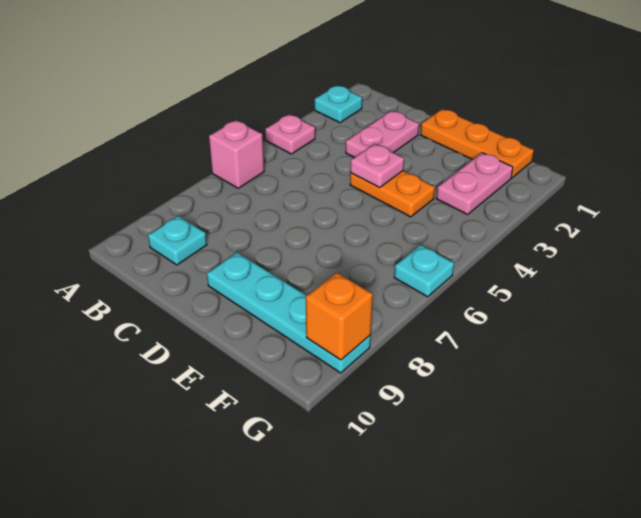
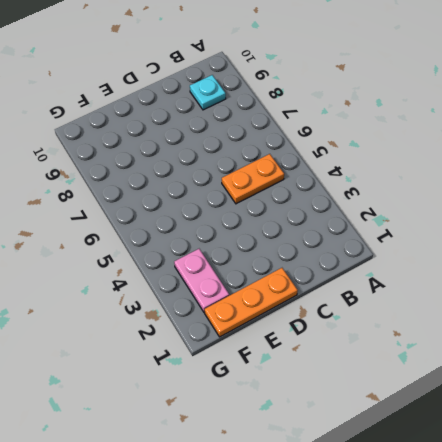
orange 1x2 plate [222,154,284,204] -> orange 1x2 plate moved to [350,171,435,217]
none -> cyan 1x1 plate [315,85,362,123]
none -> pink 1x1 plate [265,114,315,154]
none -> pink 1x1 brick [209,120,264,188]

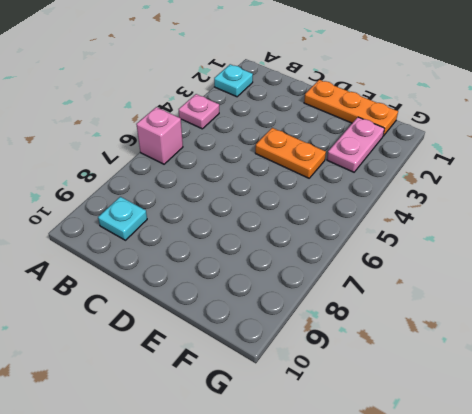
none -> pink 1x2 plate [346,111,419,158]
none -> cyan 1x4 plate [207,252,371,373]
none -> cyan 1x1 plate [394,245,454,297]

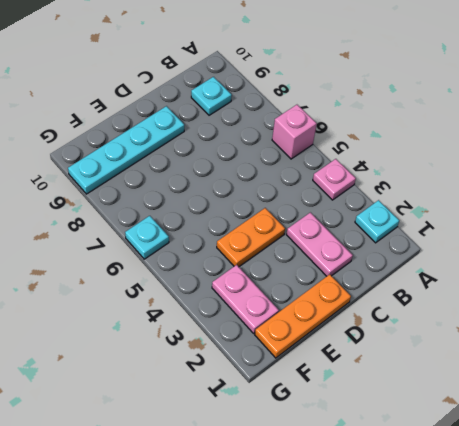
none -> pink 1x1 plate [350,144,404,188]
none -> orange 1x1 brick [306,273,373,360]

